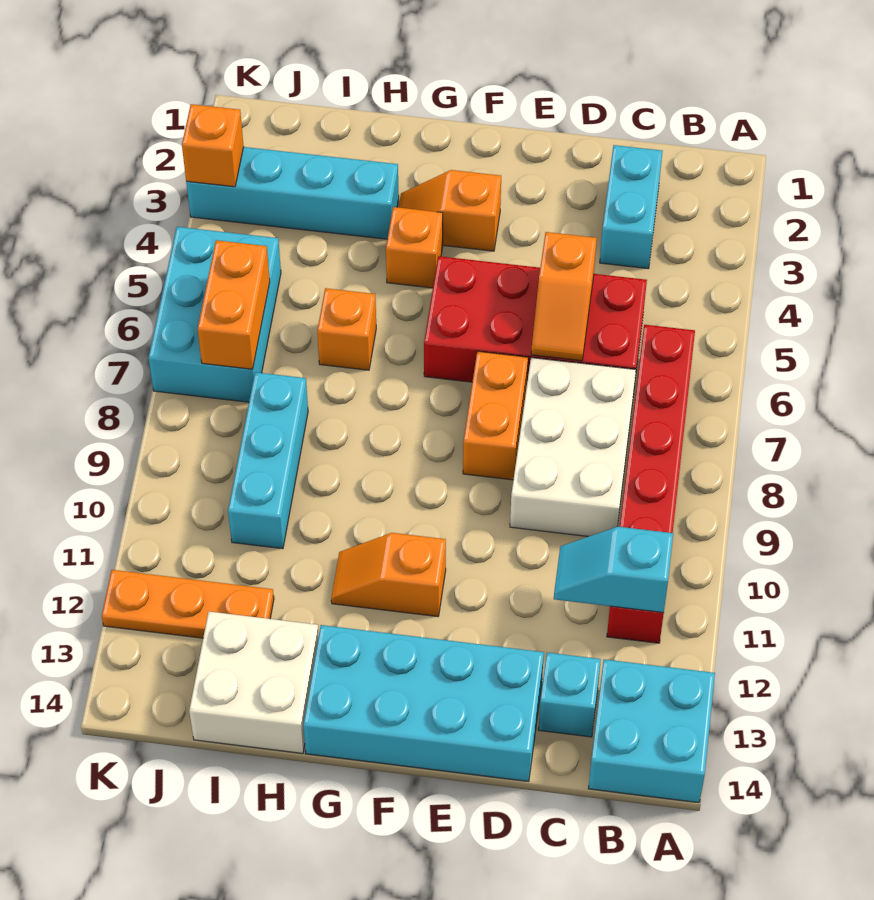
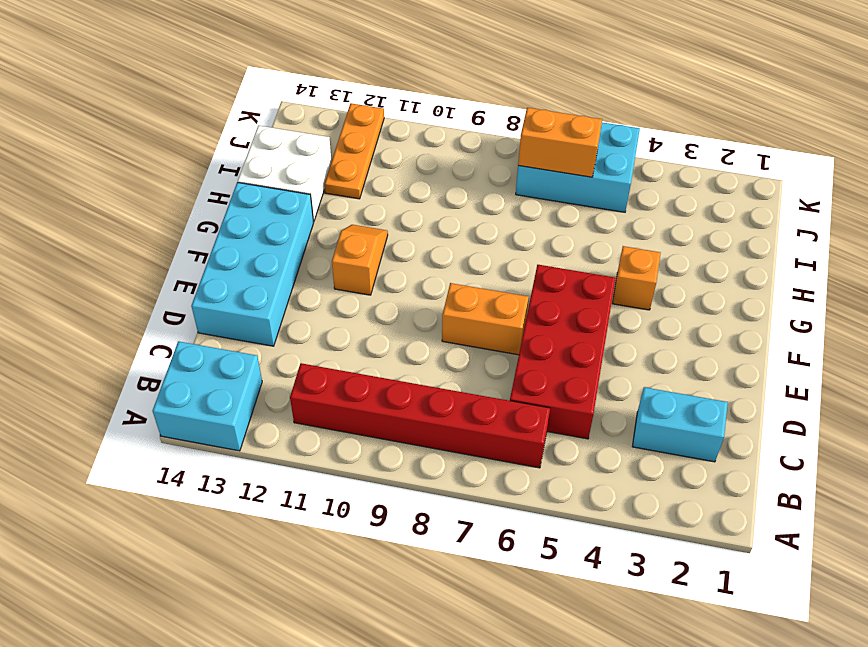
none -> white 2x3 brick [510,358,636,537]
none -> cyan 1x1 brick [538,653,601,737]
none -> orange 1x2 slope [399,170,501,251]

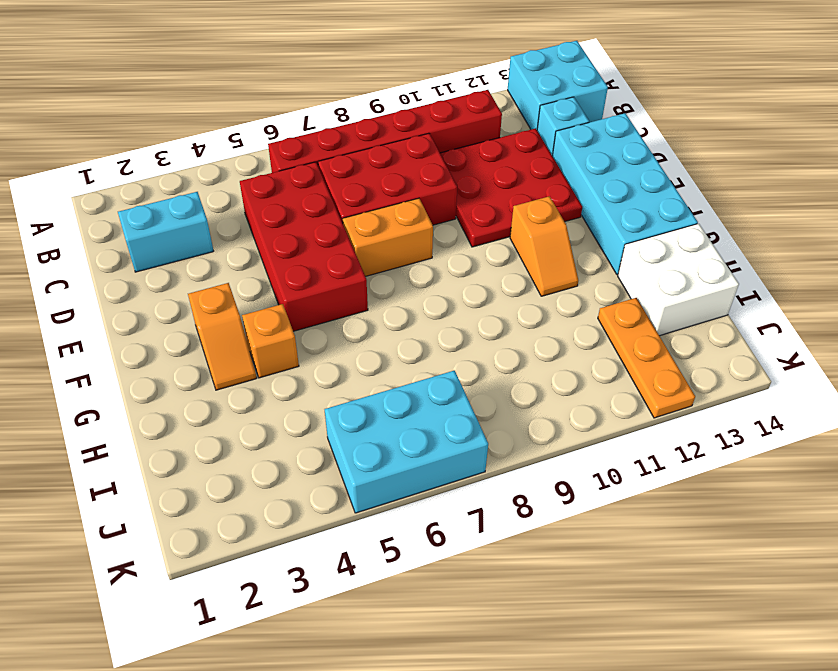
red 2x3 brick [318,133,457,225] -> white 2x3 brick [510,358,636,537]
red 3x3 plate [440,128,582,247] -> none
none -> cyan 1x4 brick [186,147,399,239]
none -> orange 1x1 brick [317,288,376,370]
none -> cyan 1x3 brick [228,372,308,549]

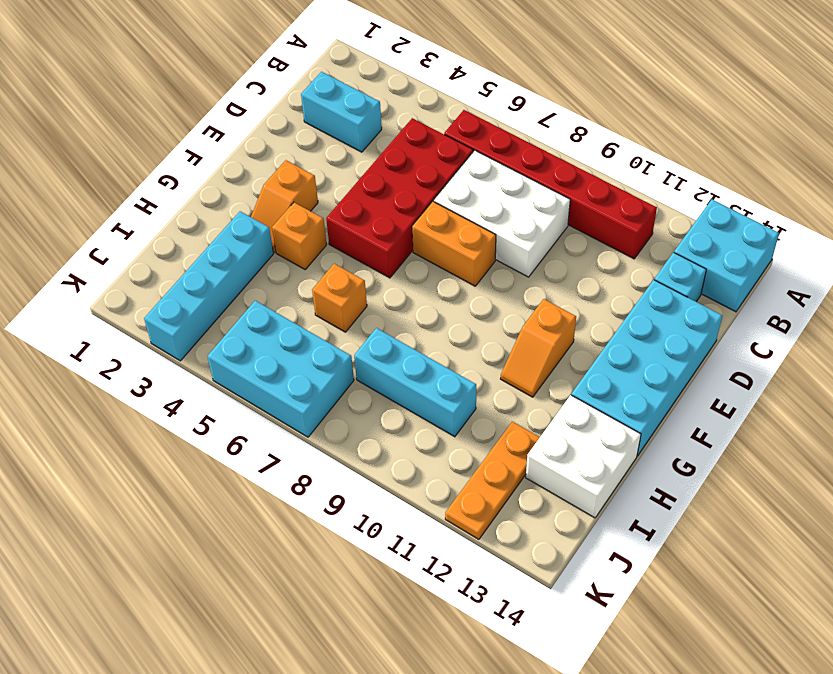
none -> cyan 1x2 slope [554,527,673,613]
none -> orange 1x2 slope [531,232,597,361]
none -> orange 1x2 brick [198,240,270,369]

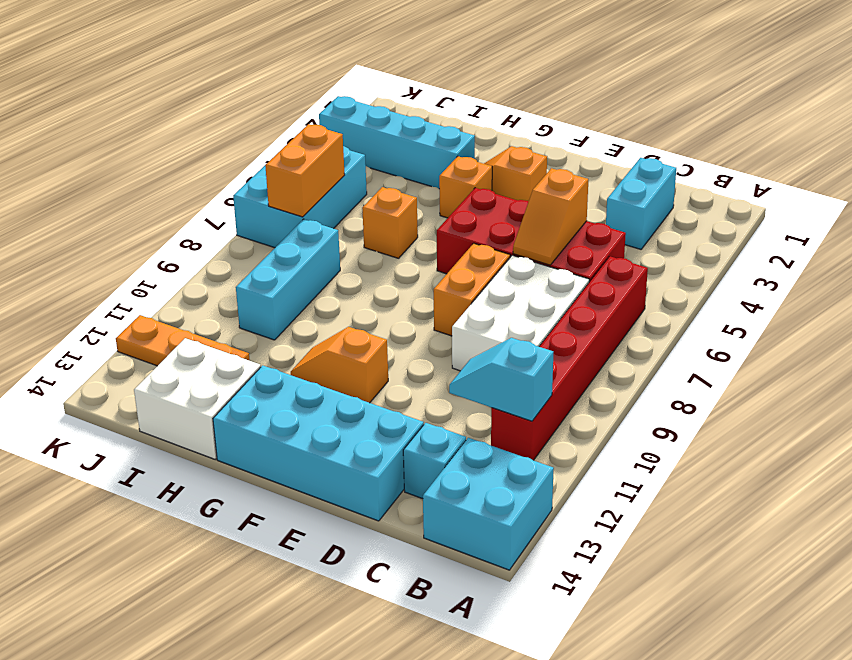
none -> orange 1x1 brick [182,104,244,187]

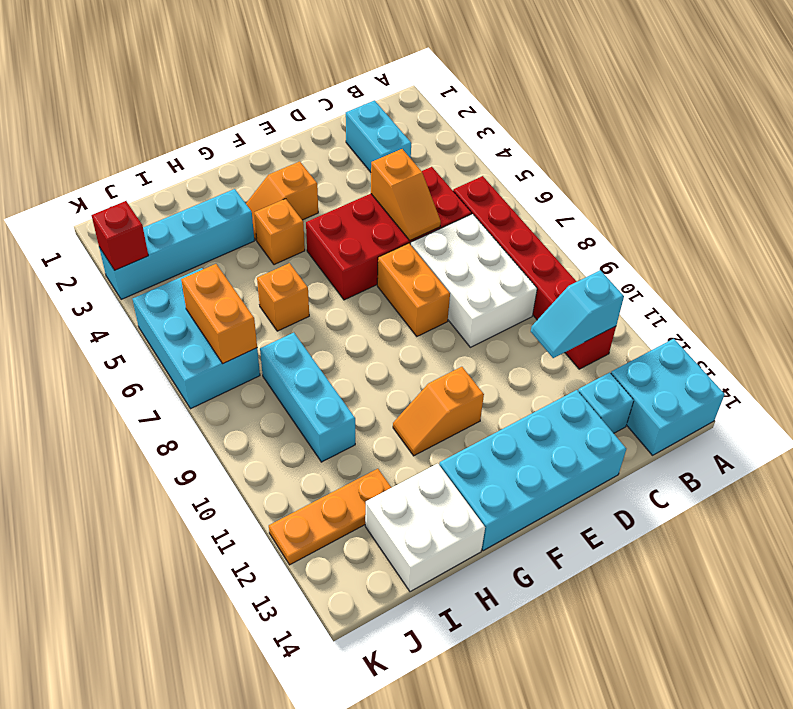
red 1x1 brick [92,201,148,270] -> orange 1x1 brick [182,104,244,187]

